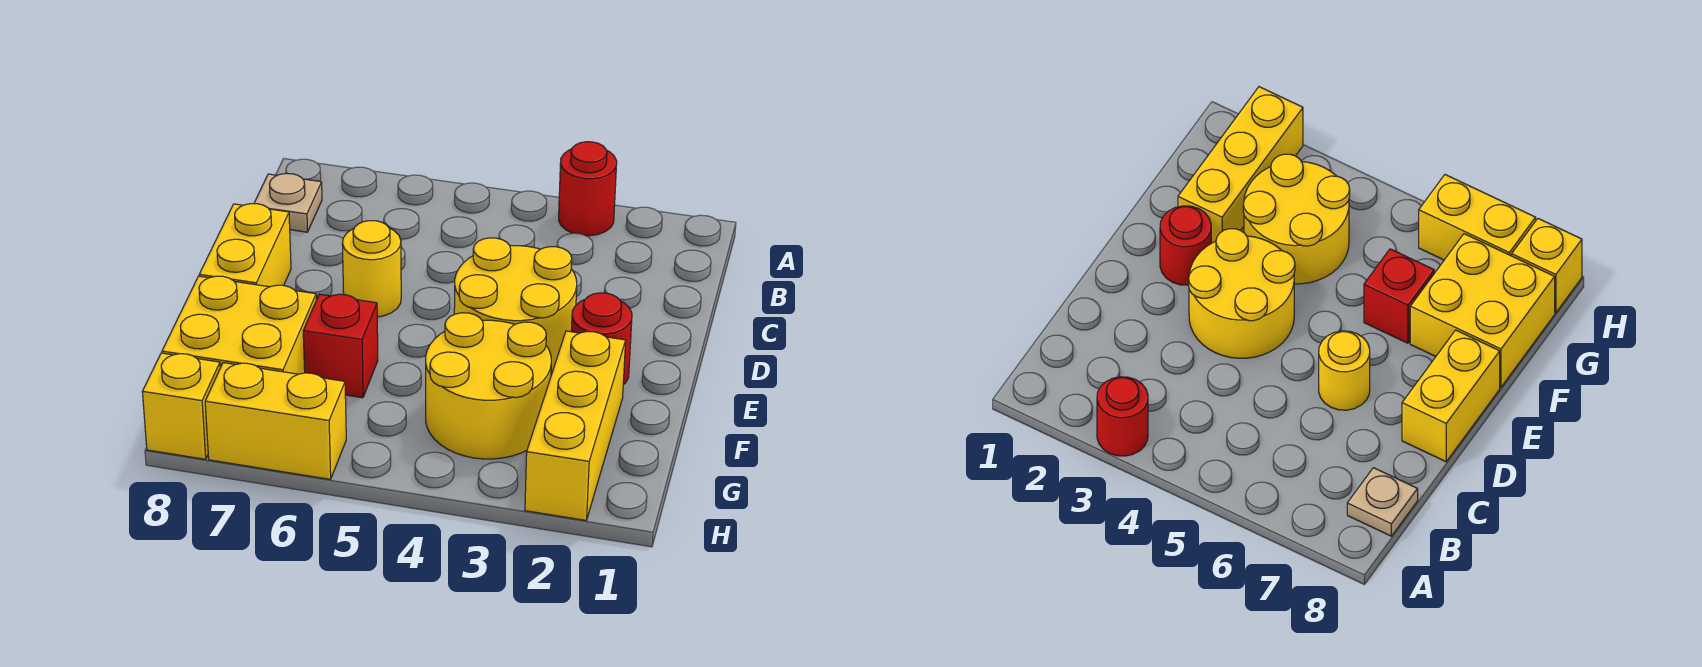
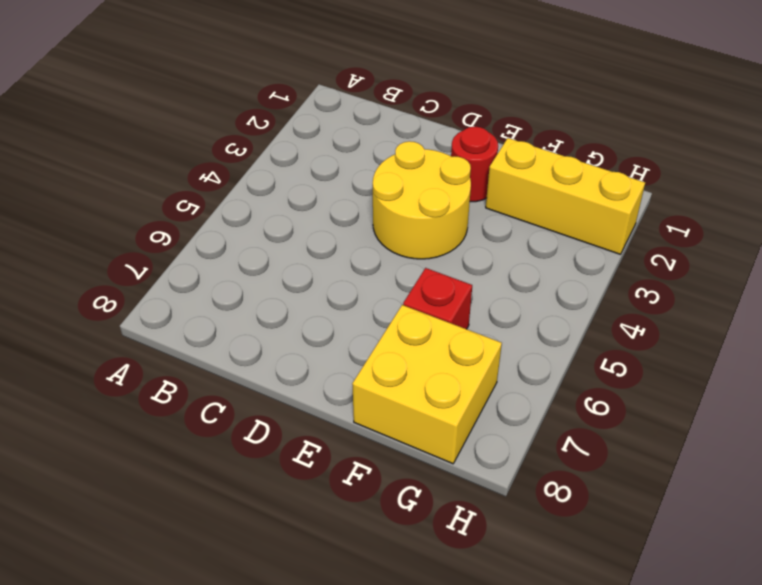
none -> red 1x1 round brick [559,142,617,236]
none -> tan 1x1 plate [254,173,322,232]
none -> yellow 1x1 round brick [342,221,401,317]

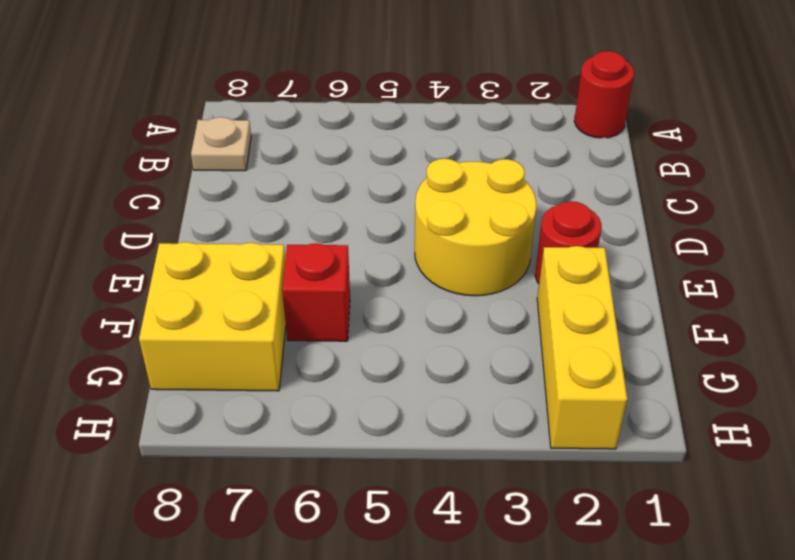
red 1x1 round brick [574,51,634,138] -> red 1x1 round brick moved to [559,142,617,236]
none -> yellow 1x1 round brick [342,221,401,317]
none -> yellow 1x2 brick [199,204,291,287]
none -> yellow 2x2 round brick [426,313,551,459]

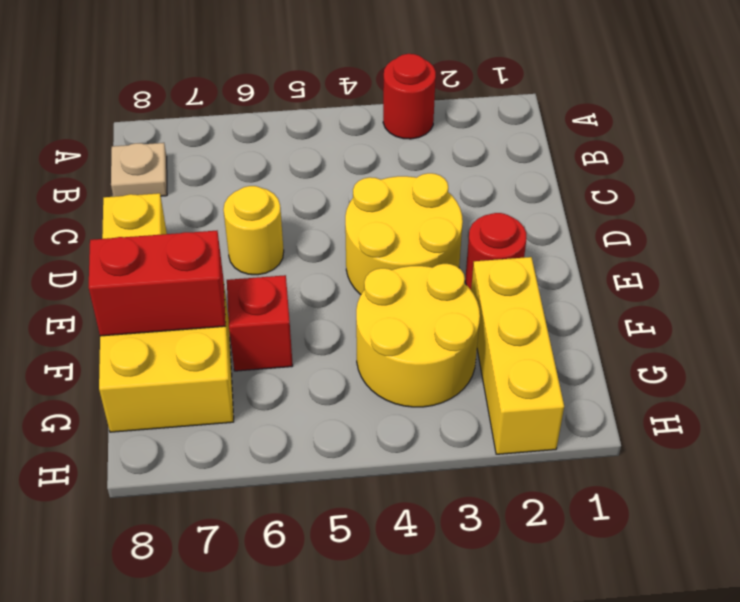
red 1x2 brick [89,231,226,336] -> none
none -> yellow 1x2 brick [205,363,346,479]
none -> yellow 1x1 brick [142,353,220,459]

